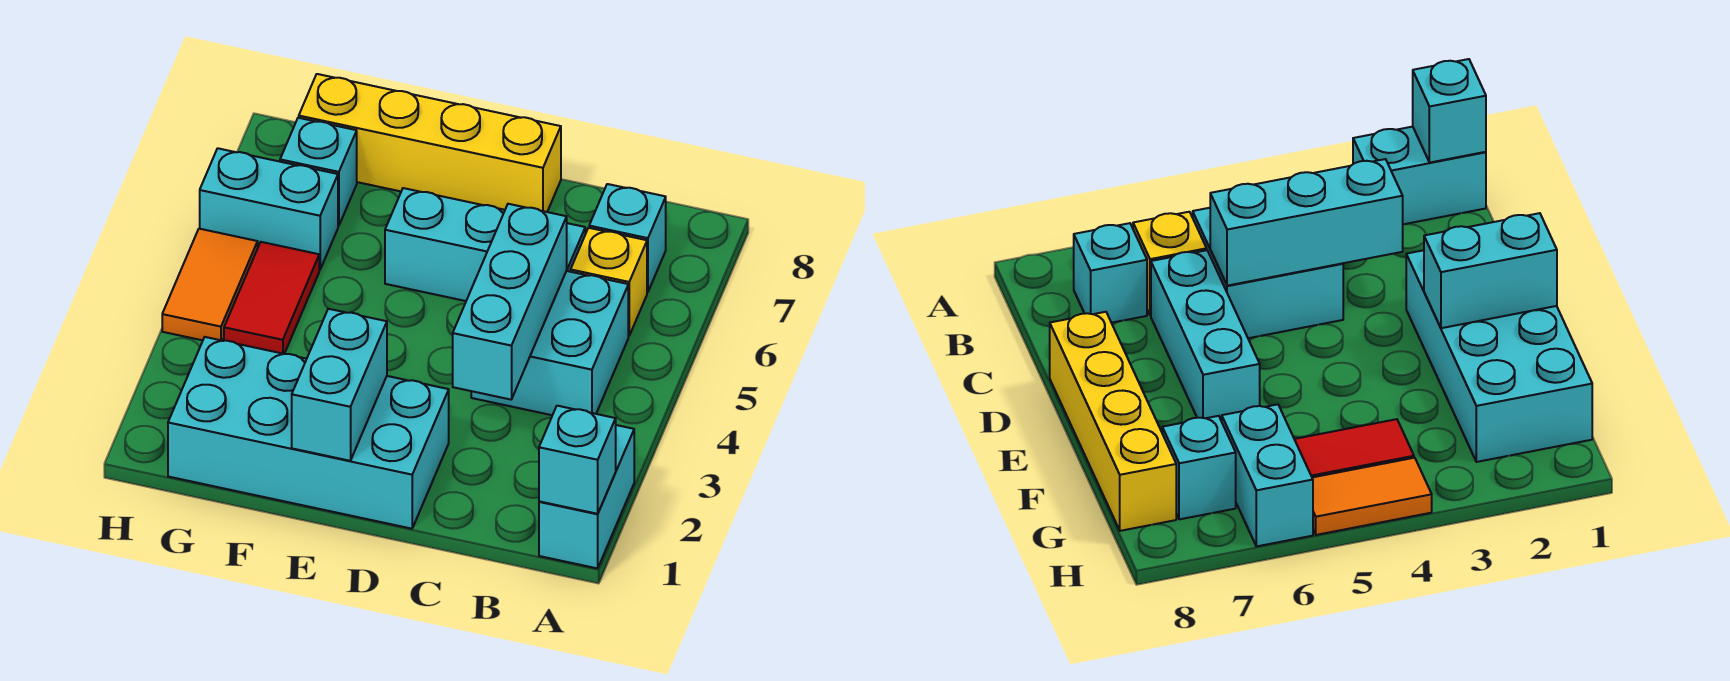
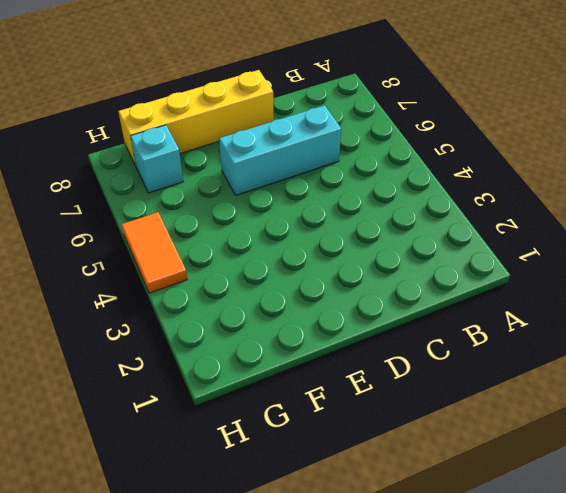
none -> cyan 1x2 brick [539,425,634,568]
none -> cyan 2x2 brick [471,271,628,415]
none -> yellow 1x1 brick [571,228,647,336]

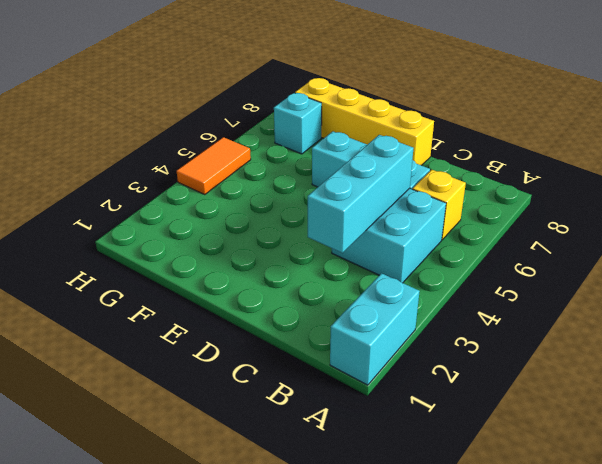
none -> cyan 1x1 brick [589,184,666,292]
none -> cyan 2x4 brick [168,337,449,529]
none -> red 1x2 tile [224,242,319,354]

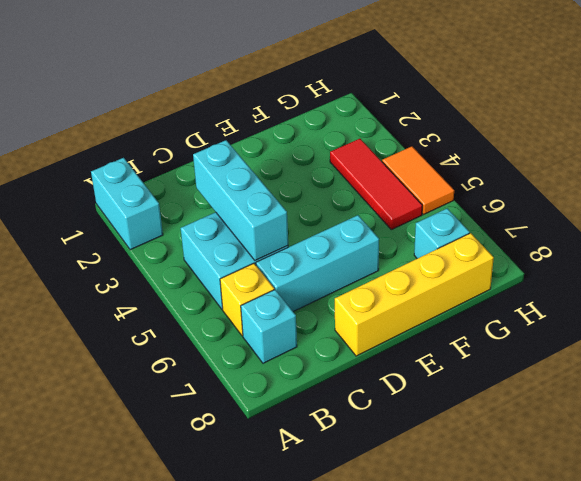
red 1x3 tile [330,139,422,230] -> red 1x2 tile [224,242,319,354]
none -> cyan 2x4 brick [168,337,449,529]
none -> cyan 1x2 brick [200,148,338,270]
none -> cyan 1x1 brick [539,406,616,514]

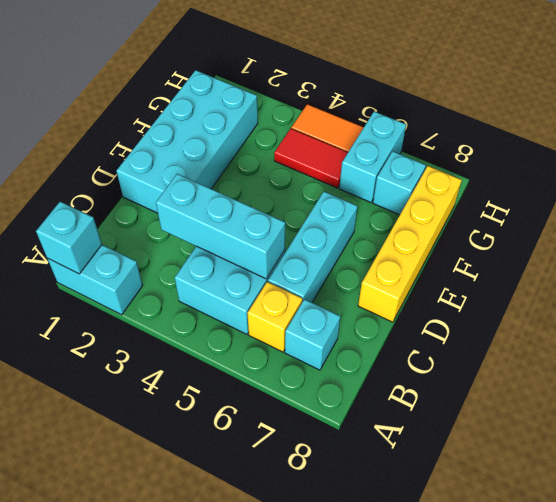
none -> cyan 1x2 brick [292,309,387,461]

